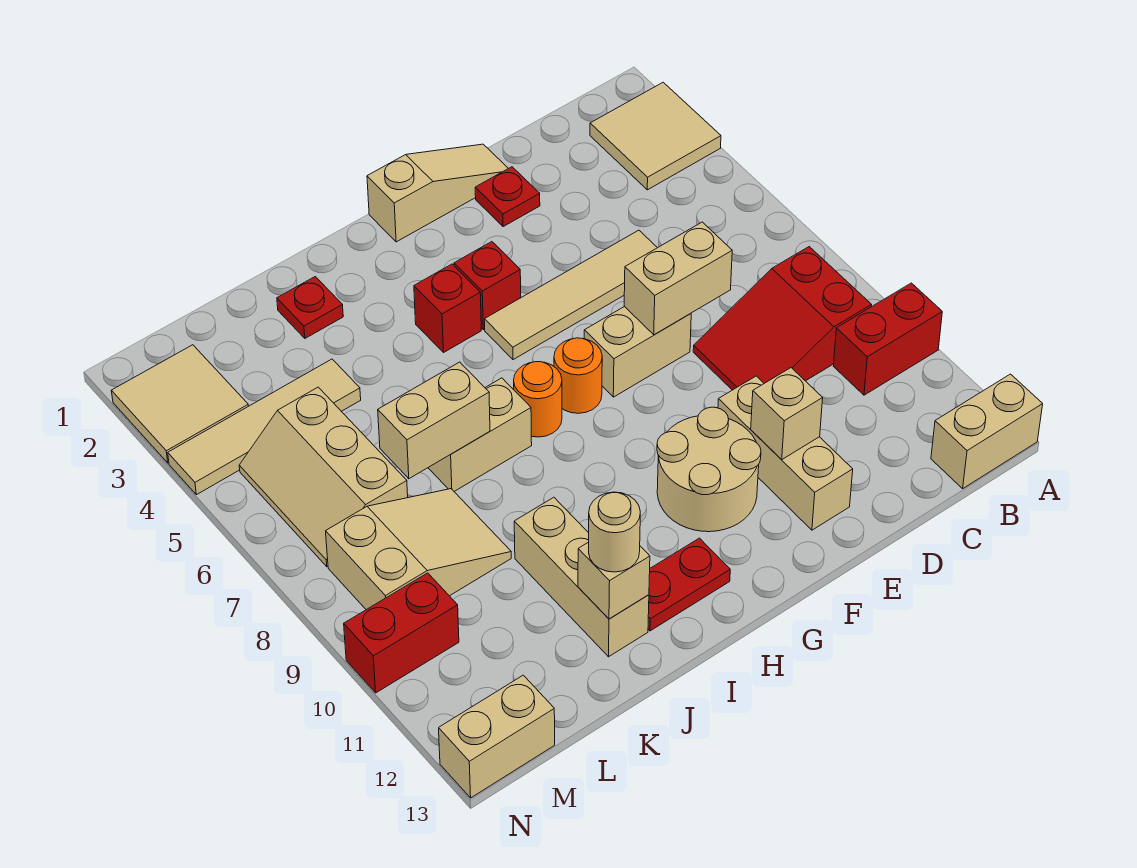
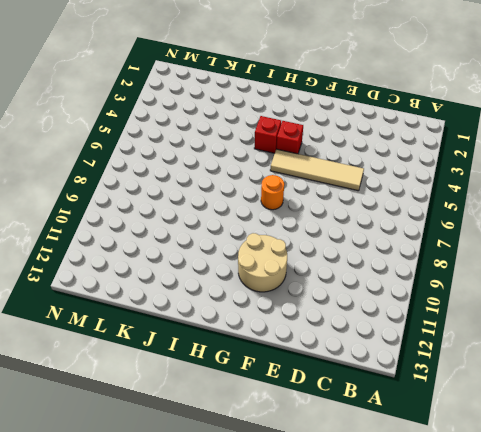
none -> tan 2x2 tile [590,82,721,190]
none -> red 1x2 brick [834,283,942,395]
none -> tan 1x2 brick [931,374,1043,488]

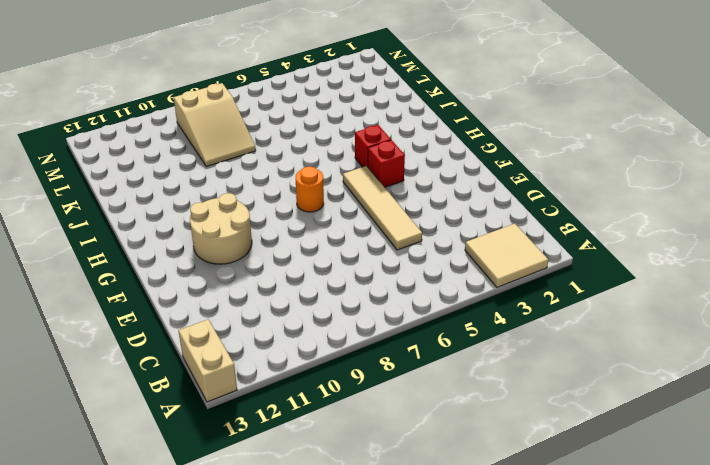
none -> red 1x2 brick [834,283,942,395]
none -> red 2x3 slope [693,247,872,390]
none -> tan 1x3 slope [367,144,508,242]

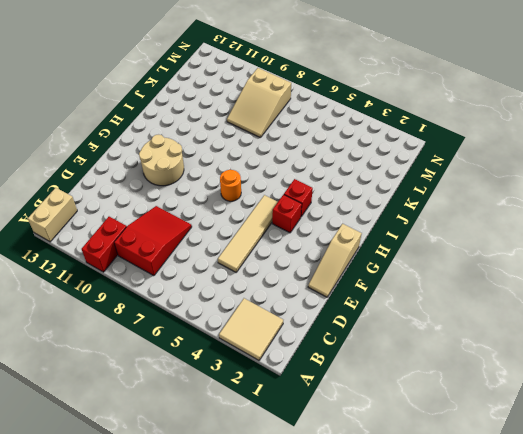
none -> red 1x1 plate [475,167,540,227]
none -> tan 1x2 brick [584,306,691,397]
none -> tan 1x3 brick [718,376,853,530]

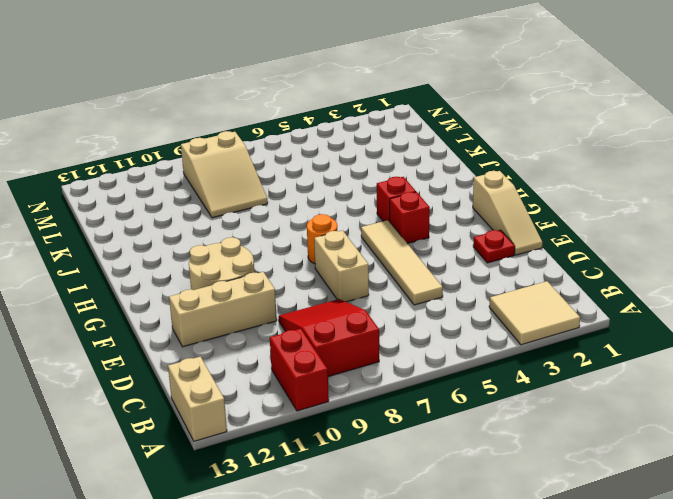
none -> orange 1x1 round brick [514,362,562,437]
none -> red 1x2 plate [648,538,730,631]
none -> tan 1x2 brick [428,378,532,491]

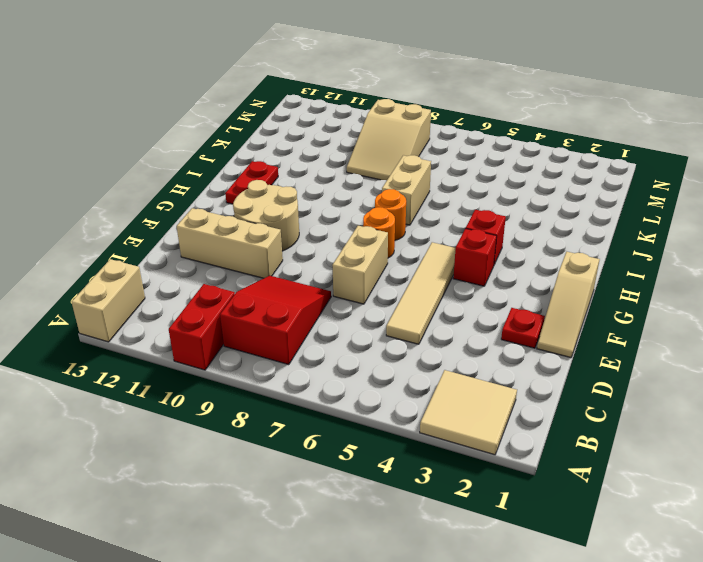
none -> red 1x1 plate [277,277,343,338]
none -> tan 1x3 brick [514,497,649,657]
none -> tan 1x4 tile [168,359,361,495]

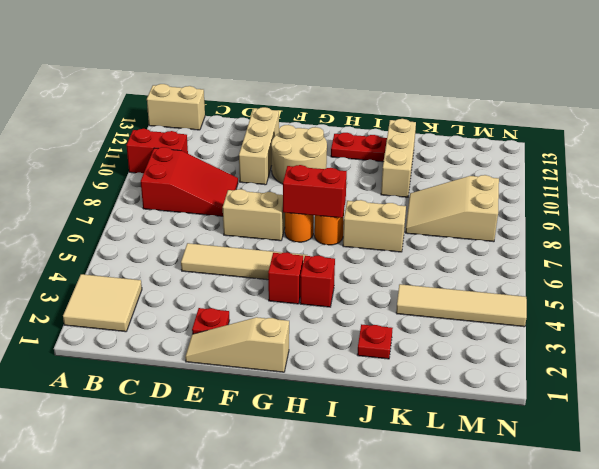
red 1x2 brick [283,165,347,218] -> red 1x2 brick moved to [344,573,459,693]
none -> tan 2x3 slope [239,387,408,567]
none -> tan 2x2 tile [111,345,248,463]
none -> tan 1x2 brick [439,675,555,798]

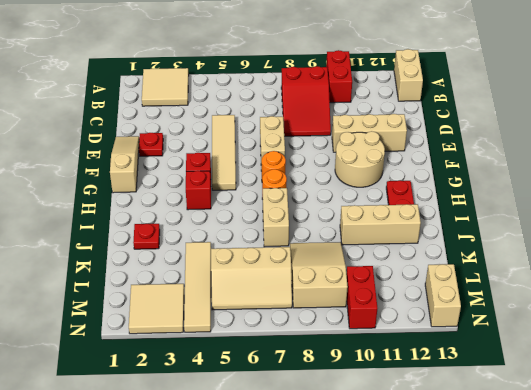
none -> tan 1x2 brick [624,222,732,335]
none -> tan 1x1 brick [751,368,823,460]
none -> tan 1x2 brick [378,362,490,479]

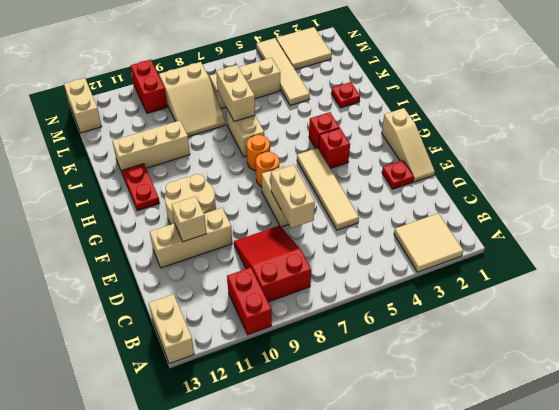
none -> tan 1x1 brick [578,542,650,619]
none -> tan 1x1 round brick [589,492,640,572]

